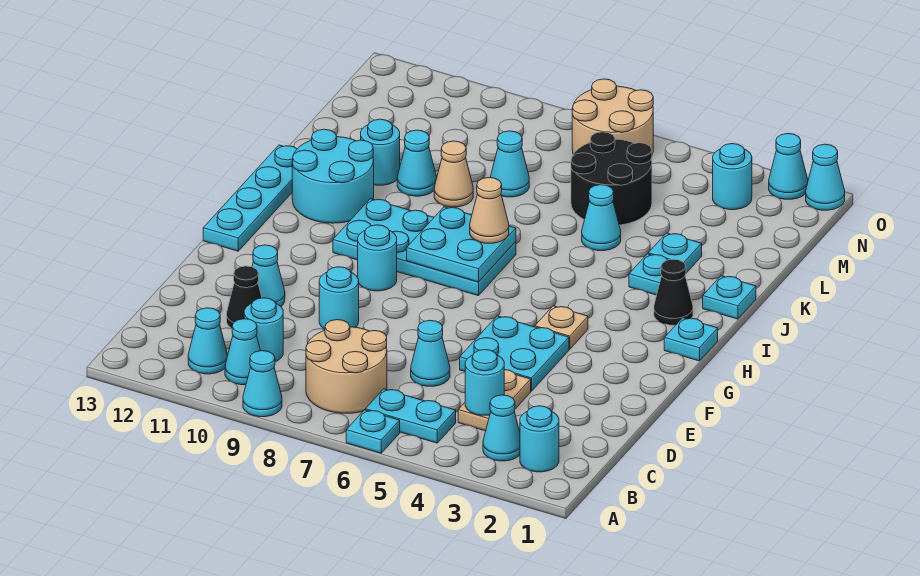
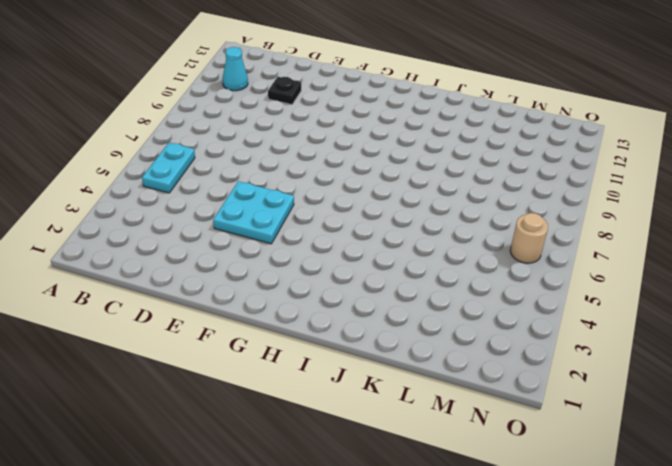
black 1x1 plate [268,77,301,105] -> black 1x1 cone [227,266,262,328]
tan 1x1 round brick [510,213,548,263] -> tan 2x2 round brick [572,79,653,155]
none -> cyan 1x1 plate [346,410,400,453]
none -> cyan 1x1 cone [243,351,282,417]
none -> cyan 1x1 round brick [520,406,559,472]
none -> cyan 1x1 cone [483,395,520,461]

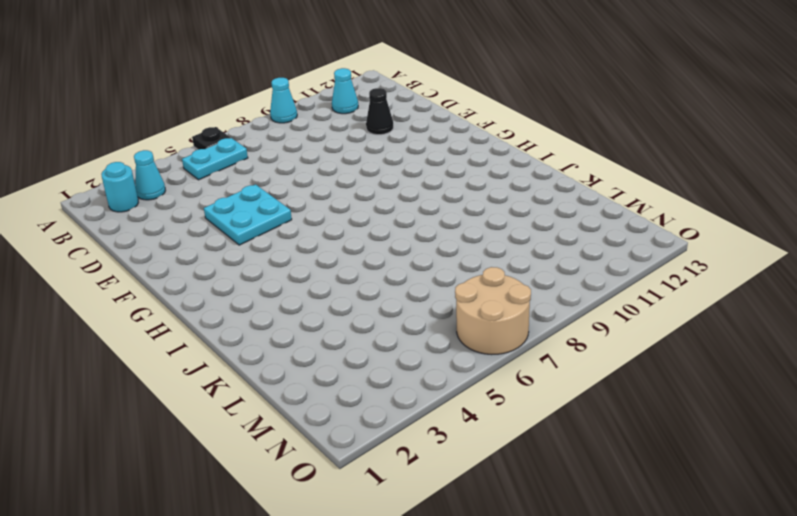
black 1x1 plate [192,127,230,150] -> cyan 1x1 plate [346,410,400,453]
none -> tan 2x2 round brick [306,320,387,413]
none -> cyan 1x1 cone [225,319,260,385]
none -> tan 1x2 plate [458,370,531,431]
none -> cyan 1x1 round brick [244,298,283,362]

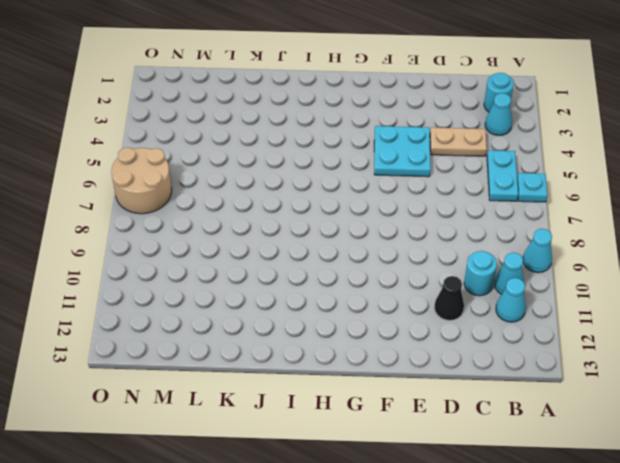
none -> tan 2x2 round brick [306,320,387,413]
none -> cyan 1x1 cone [411,320,450,386]
none -> cyan 1x1 round brick [319,267,359,329]
none -> cyan 1x1 cone [252,245,285,306]

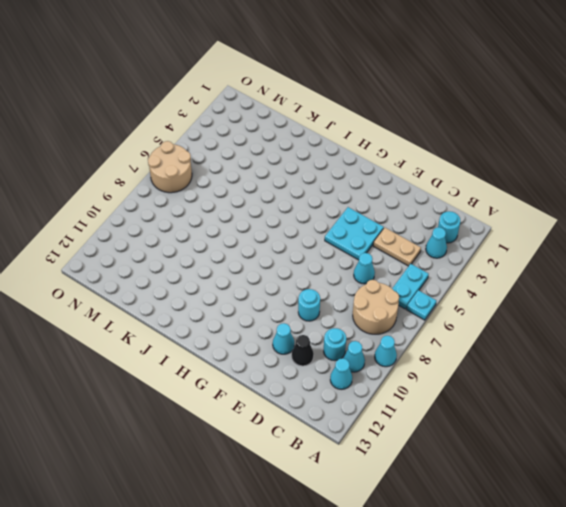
none -> tan 1x1 plate [535,306,588,349]
none -> cyan 1x1 round brick [358,225,397,291]
none -> cyan 1x4 plate [203,145,297,251]
none -> cyan 1x1 plate [664,318,718,361]

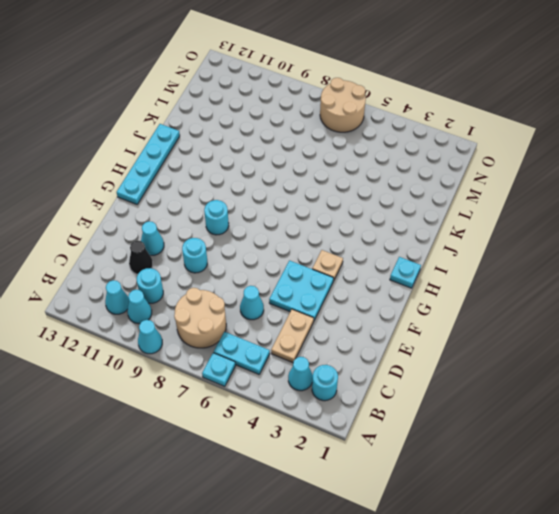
none -> cyan 2x4 plate [333,199,516,296]
none -> black 1x1 cone [654,259,693,325]
none -> cyan 2x2 round brick [292,129,374,223]
none -> cyan 1x1 plate [703,276,756,319]

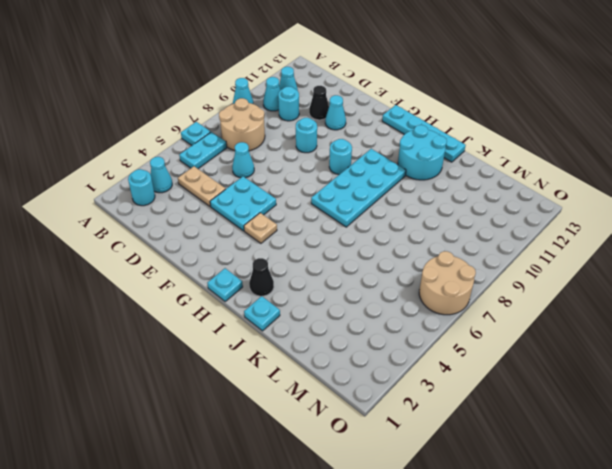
none -> cyan 1x1 plate [629,254,667,295]
none -> cyan 1x1 plate [648,233,702,273]
none -> cyan 1x1 cone [582,185,621,251]
none -> tan 1x1 cone [434,141,473,207]

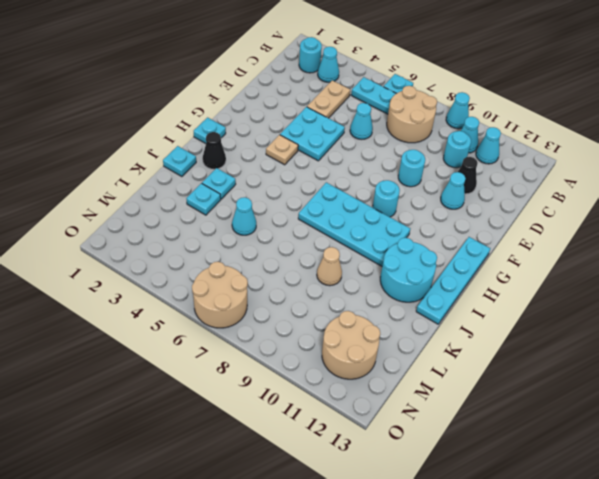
tan 2x2 round brick [322,311,380,379] -> none
none -> cyan 1x1 cone [397,130,437,196]
none -> cyan 1x1 round brick [361,119,400,185]
none -> black 2x2 round brick [571,132,652,225]
none -> cyan 1x1 cone [490,131,529,197]

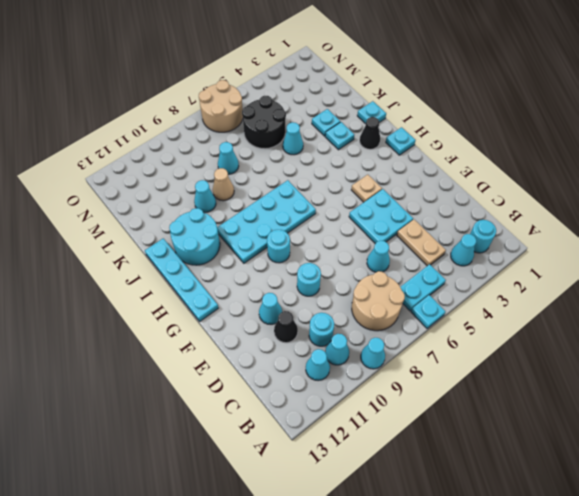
none -> cyan 1x1 round brick [361,119,400,185]
none -> cyan 1x1 round brick [713,144,752,210]
none -> cyan 1x1 cone [806,144,845,210]
none -> cyan 1x1 cone [769,134,808,199]

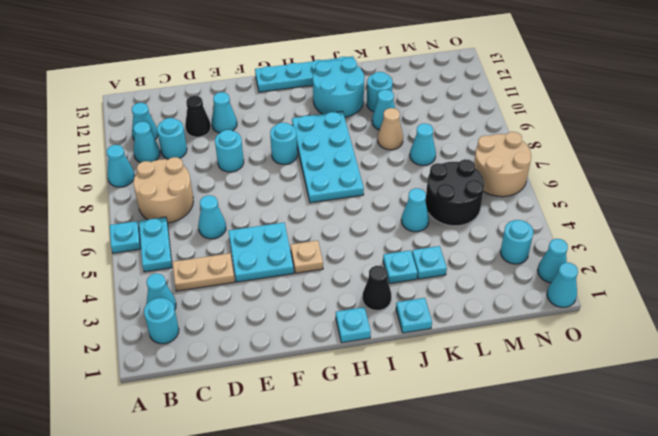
none -> cyan 1x1 round brick [465,350,504,415]
none -> cyan 2x2 plate [407,207,516,282]
none -> tan 1x1 cone [470,177,509,243]

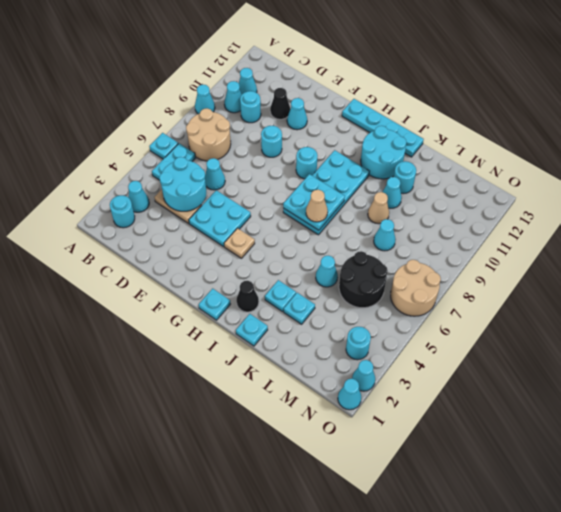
cyan 2x2 round brick [159,157,206,211] -> cyan 1x1 round brick [465,350,504,415]

